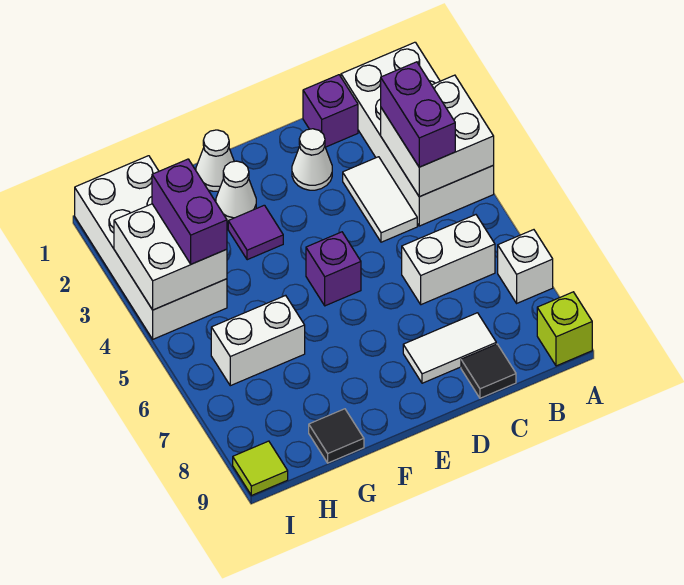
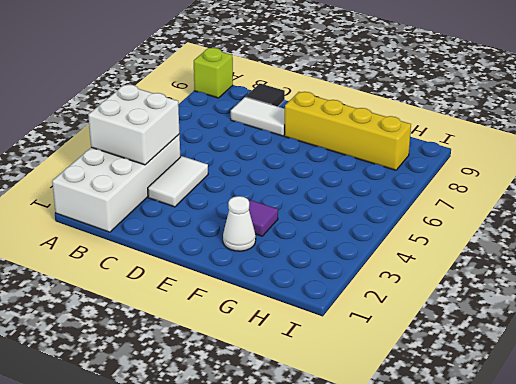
yellow 1x4 brick [284,92,411,170] -> none
none -> white 1x1 brick [498,230,553,303]
none -> white 1x2 brick [402,215,495,305]
none -> purple 1x1 brick [303,75,358,147]

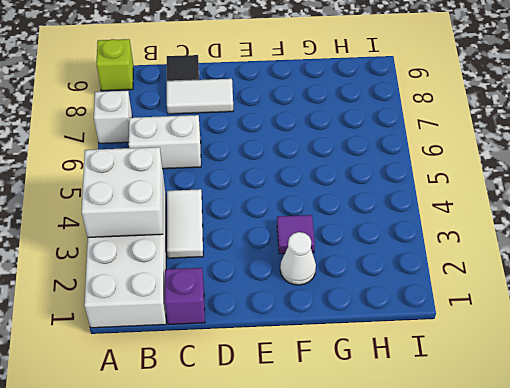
none -> white 1x1 cone [292,129,332,190]
none -> purple 1x1 brick [306,232,361,306]
none -> white 1x1 cone [196,130,234,191]

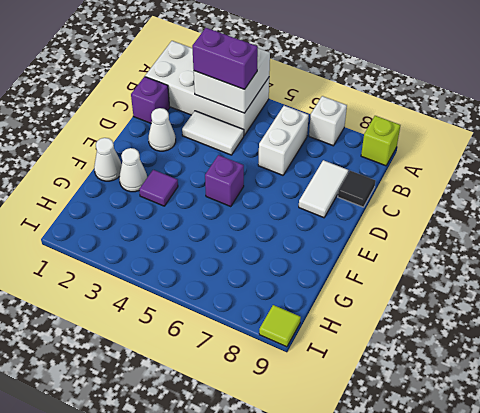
none -> white 1x2 brick [211,295,305,386]
none -> black 1x1 tile [309,409,364,463]
none -> white 2x4 brick [75,156,227,339]

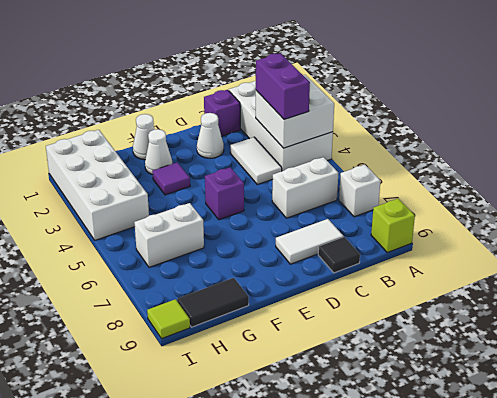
black 1x2 tile [177,278,249,327] -> black 1x1 tile [309,409,364,463]
none -> white 2x2 brick [114,204,227,310]
none -> purple 1x2 brick [152,159,227,264]

